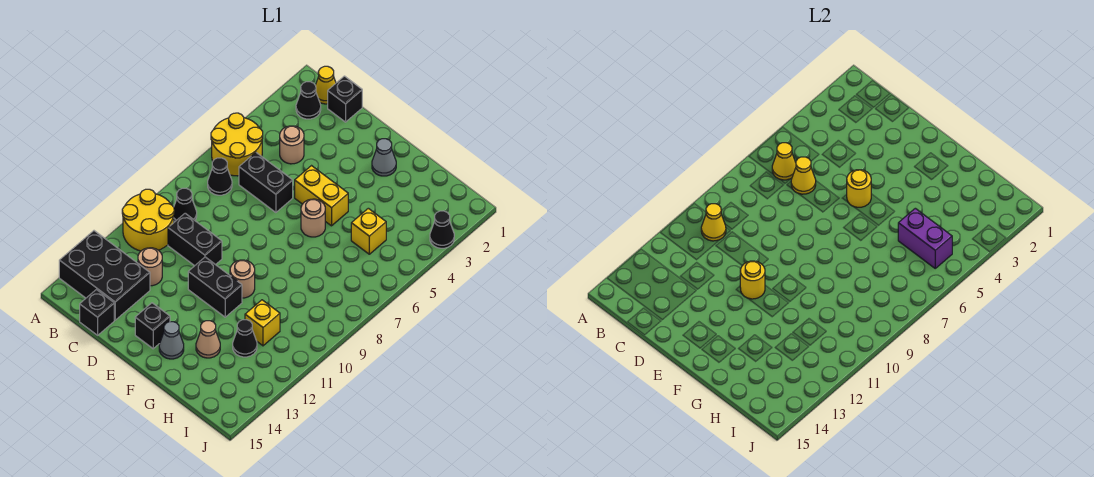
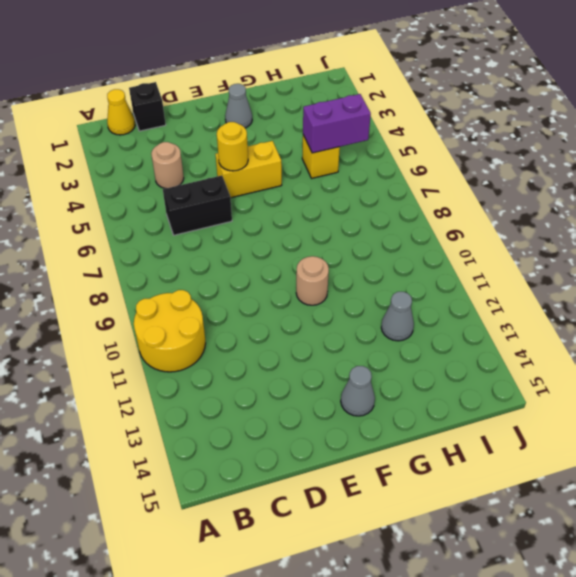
grey 1x1 cone [381,292,414,341] -> black 1x1 cone [233,320,257,357]
none -> yellow 2x2 round brick [211,113,263,176]
none -> black 2x3 brick [59,231,150,320]
none -> black 1x1 cone [296,82,321,119]
none -> black 1x1 cone [208,158,232,195]

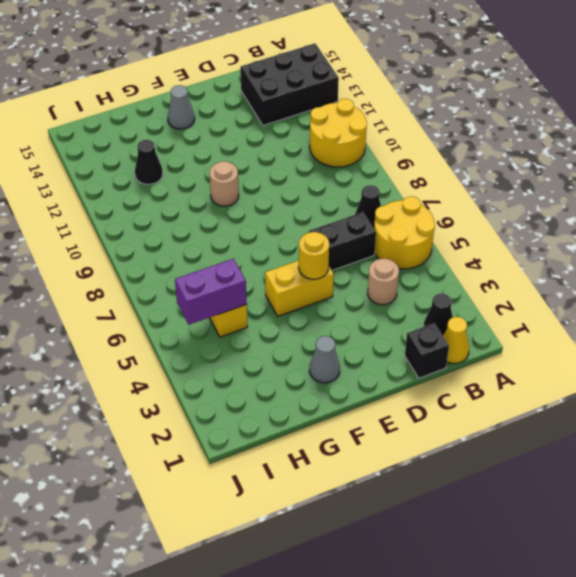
none -> black 1x1 cone [174,188,197,222]
none -> black 1x2 brick [168,213,222,266]
none -> tan 1x1 round brick [138,248,162,286]
none -> black 1x1 brick [80,290,114,335]

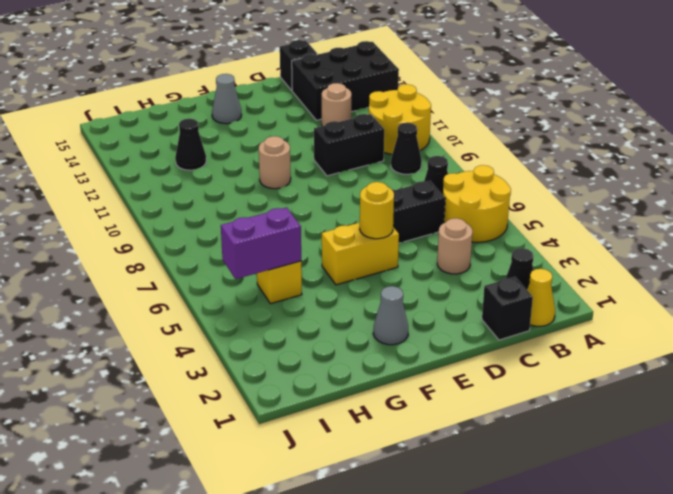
none -> black 1x2 brick [188,257,242,317]
none -> black 1x1 brick [135,303,170,349]
none -> tan 1x1 round brick [301,199,325,237]
none -> tan 1x1 cone [196,321,220,358]

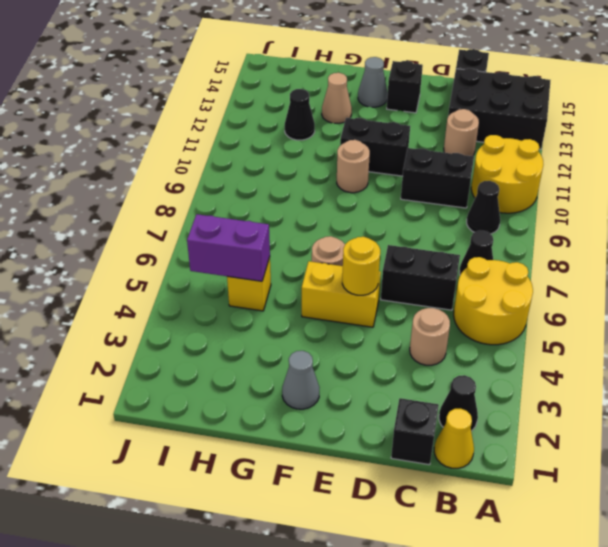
none -> yellow 1x1 brick [245,300,280,346]
none -> black 1x1 cone [430,211,454,248]
none -> yellow 1x1 cone [772,143,796,180]
none -> yellow 1x1 cone [701,204,726,241]

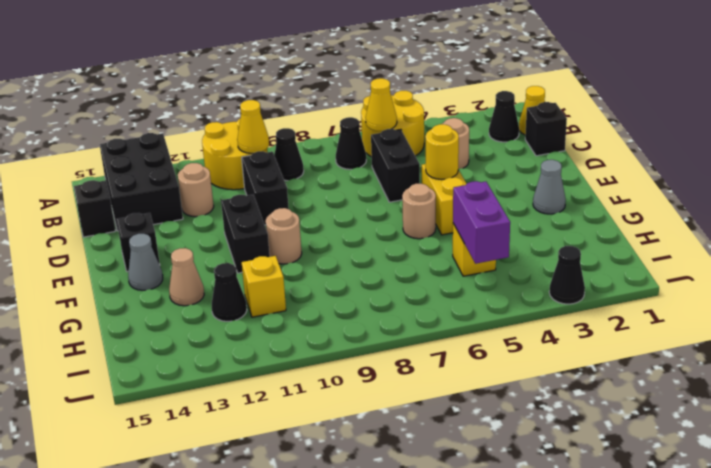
none -> yellow 1x1 cone [791,157,816,194]
none -> yellow 1x1 round brick [740,261,765,299]

